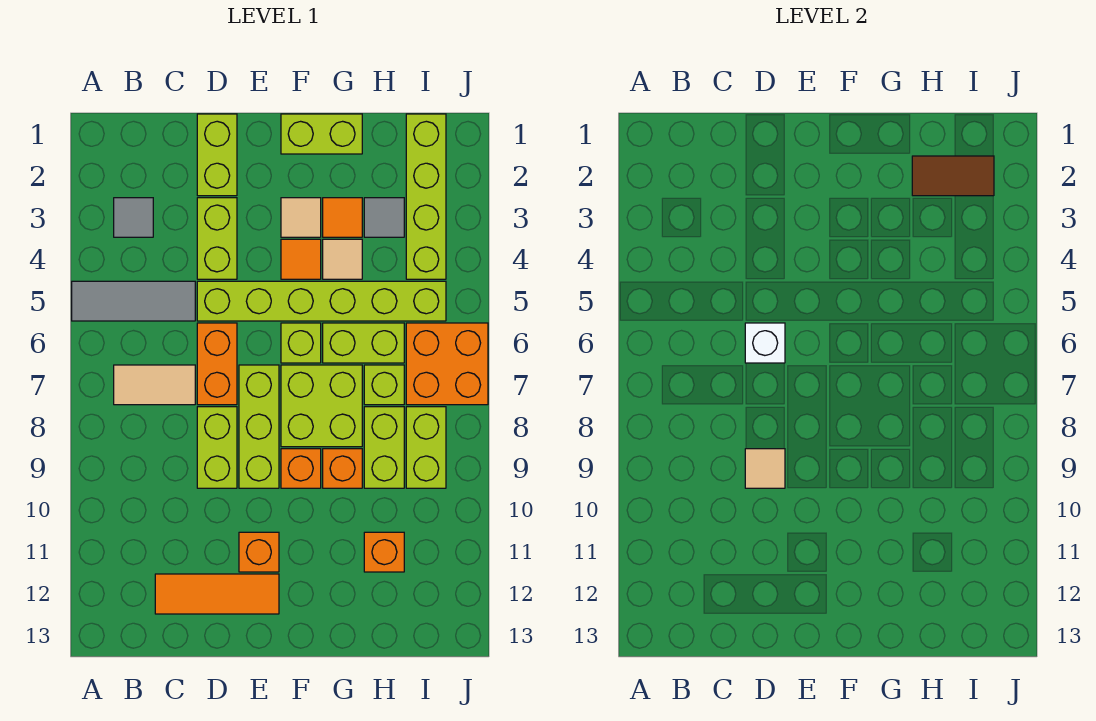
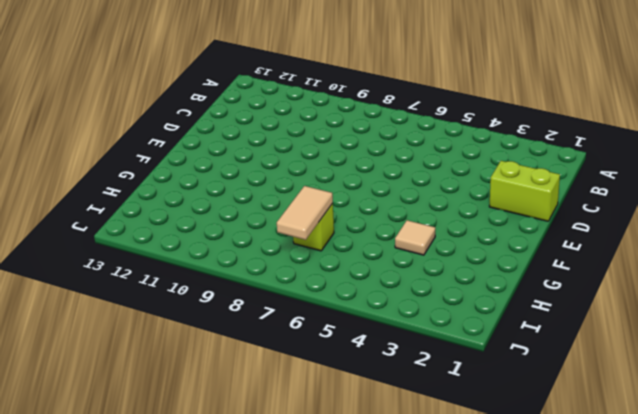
tan 1x2 tile [277,186,333,240] -> tan 1x2 tile moved to [114,365,195,405]
none -> grey 1x3 tile [72,281,195,321]
none -> grey 1x1 tile [114,198,153,237]
none -> orange 1x3 tile [155,574,279,614]
none -> lime 1x2 brick [197,198,237,279]

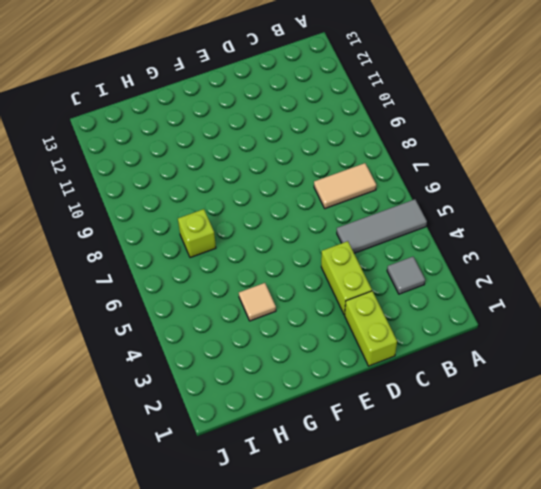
none -> orange 1x3 tile [155,574,279,614]
none -> lime 1x6 brick [197,281,446,321]
none -> orange 1x2 brick [197,323,237,405]
none -> lime 1x2 brick [197,407,237,488]

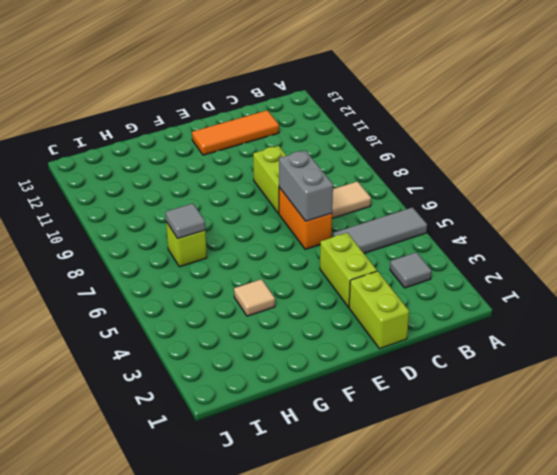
grey 1x2 brick [279,150,333,221] -> white 1x1 brick [745,323,785,363]
grey 1x1 tile [166,204,205,239] -> grey 1x1 tile moved to [364,198,404,237]
none -> lime 1x6 brick [197,281,446,321]
none -> lime 1x3 brick [239,365,279,488]
none -> orange 1x1 brick [239,532,279,572]
none -> lime 1x2 brick [281,114,362,154]

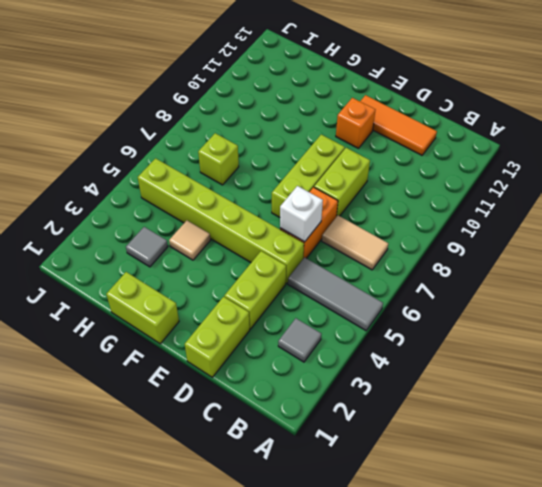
none -> tan 1x1 tile [281,198,321,237]
none -> orange 1x1 tile [281,239,321,279]
none -> lime 1x1 brick [281,323,321,363]
none -> lime 2x2 brick [281,365,362,447]

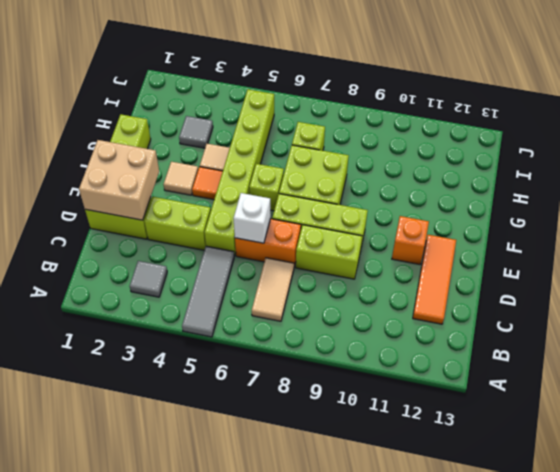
tan 2x2 brick [79,140,159,220] -> none
none -> orange 1x1 brick [281,449,321,488]
none -> orange 1x1 tile [323,198,362,237]
none -> lime 1x2 brick [323,323,404,363]
none -> orange 1x1 brick [323,449,362,488]

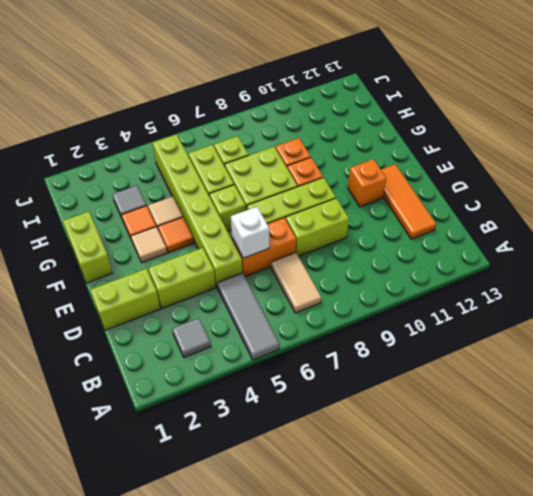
none -> lime 1x2 brick [364,407,404,488]
none -> orange 1x1 brick [364,532,404,572]
none -> lime 1x4 brick [406,114,446,279]
none -> orange 2x2 brick [406,323,488,405]

